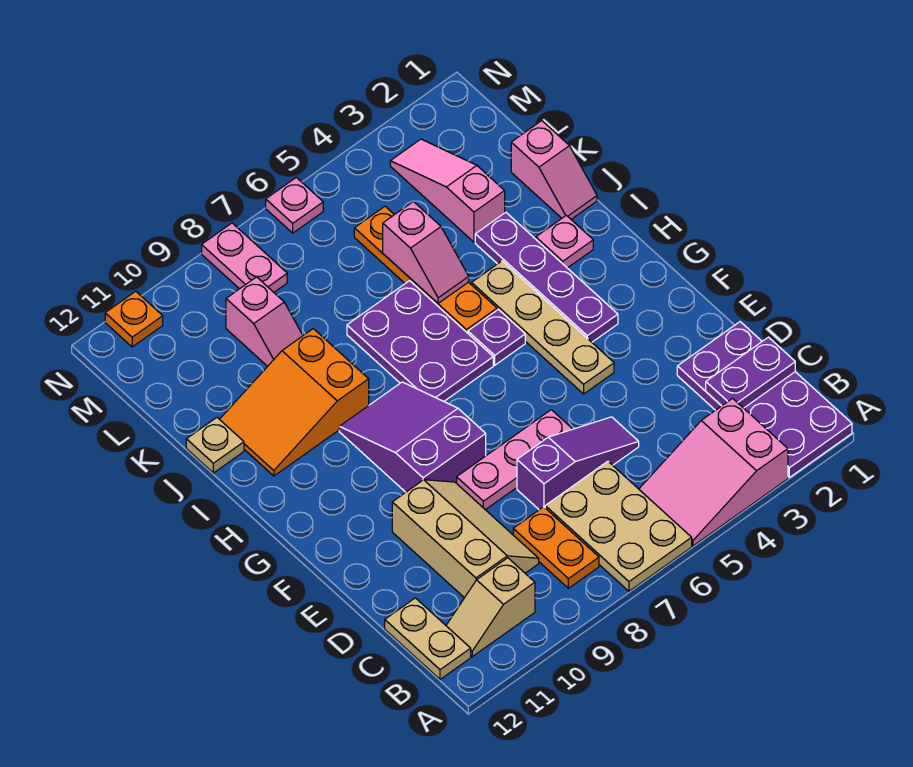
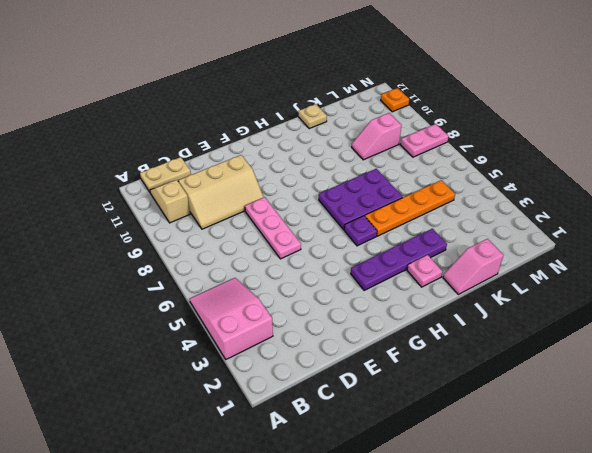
none -> purple 2x4 plate [677,322,852,477]
none -> tan 2x3 plate [545,461,692,591]
none -> orange 1x2 plate [513,507,599,588]

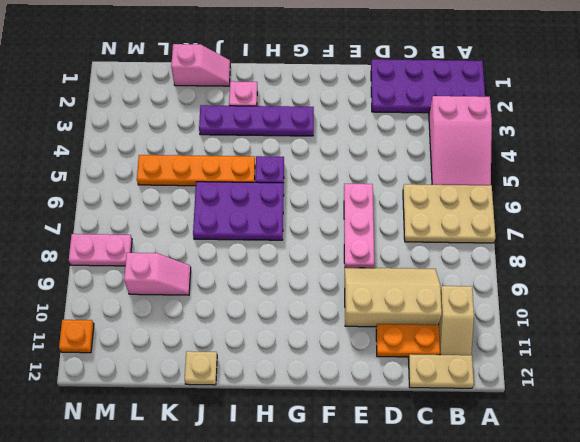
orange 1x2 plate [376,324,440,357] -> orange 1x2 plate moved to [513,507,599,588]
none -> purple 1x3 slope [517,417,639,510]
none -> tan 1x4 plate [472,261,614,394]
none -> purple 2x3 slope [339,382,486,492]

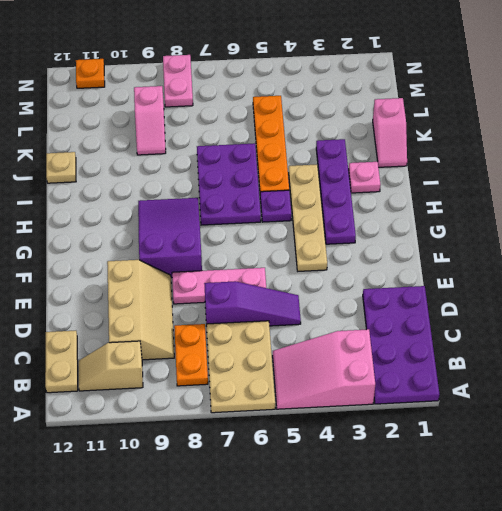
none -> orange 2x3 slope [220,329,369,476]
none -> pink 1x3 slope [390,139,505,242]
none -> pink 1x1 plate [266,177,323,233]

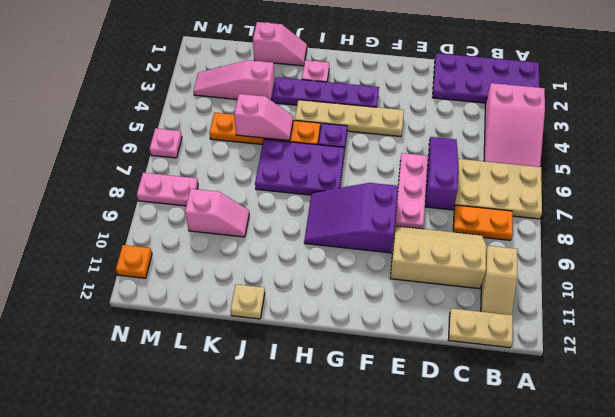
none -> orange 2x3 slope [220,329,369,476]
none -> purple 1x2 plate [706,337,795,408]

